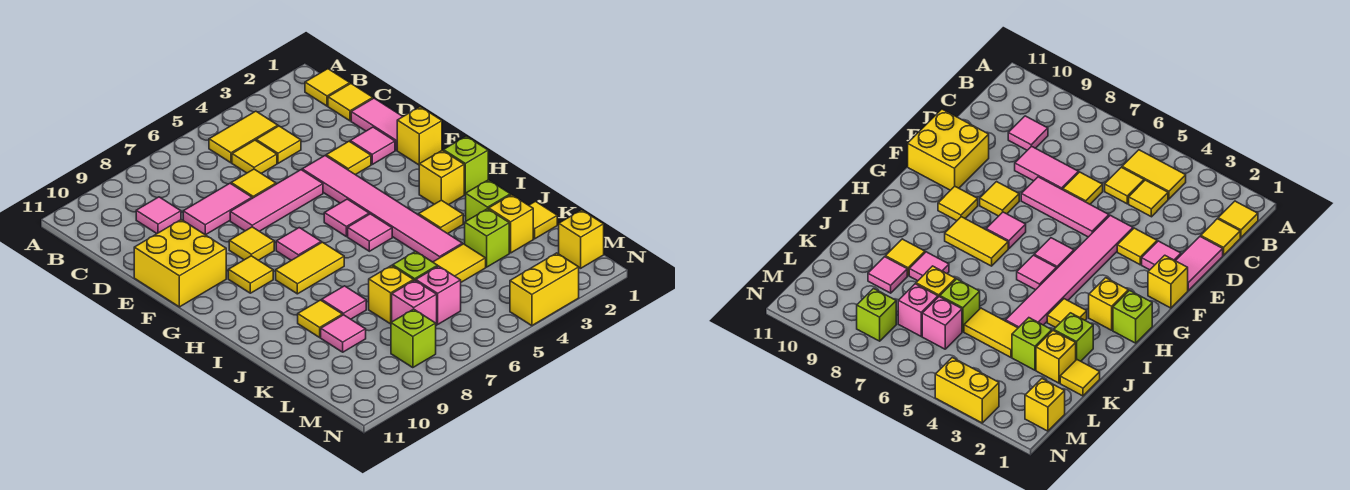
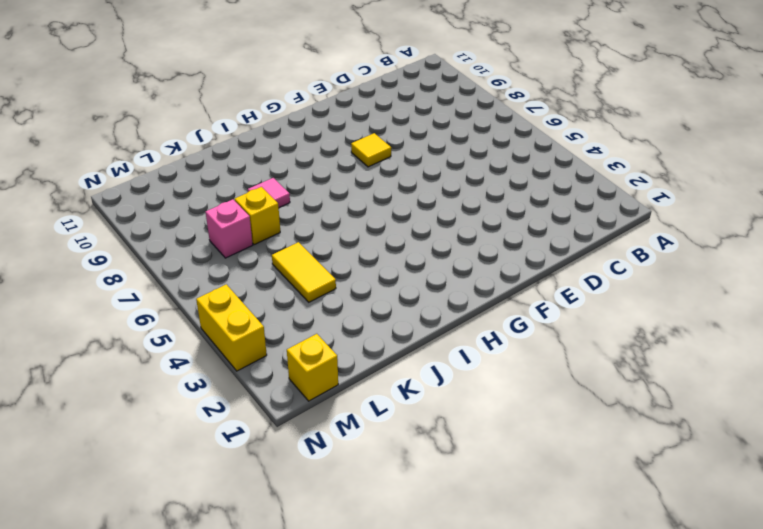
none -> yellow 1x1 tile [305,69,350,106]
none -> yellow 1x2 tile [209,111,278,163]
none -> yellow 1x1 tile [328,84,373,121]
none -> yellow 1x1 tile [256,126,301,163]

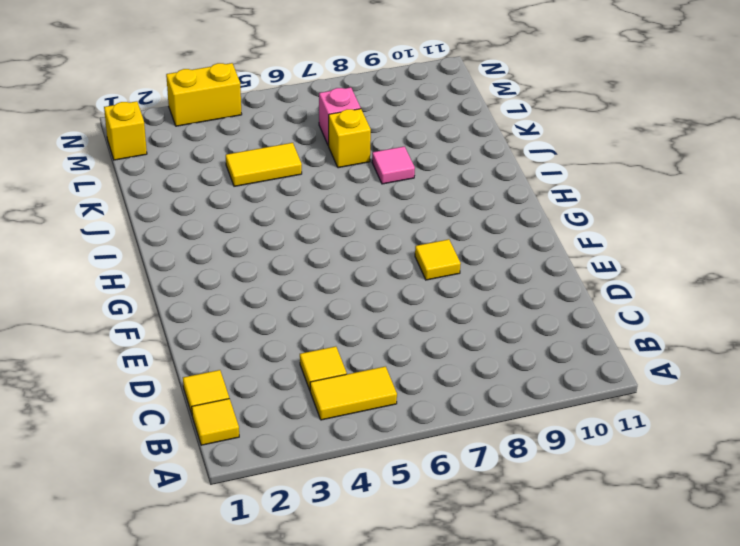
none -> yellow 1x1 tile [232,140,277,174]
none -> pink 1x1 tile [136,197,181,233]
none -> pink 1x2 tile [351,98,403,150]
none -> yellow 1x1 tile [231,169,276,198]

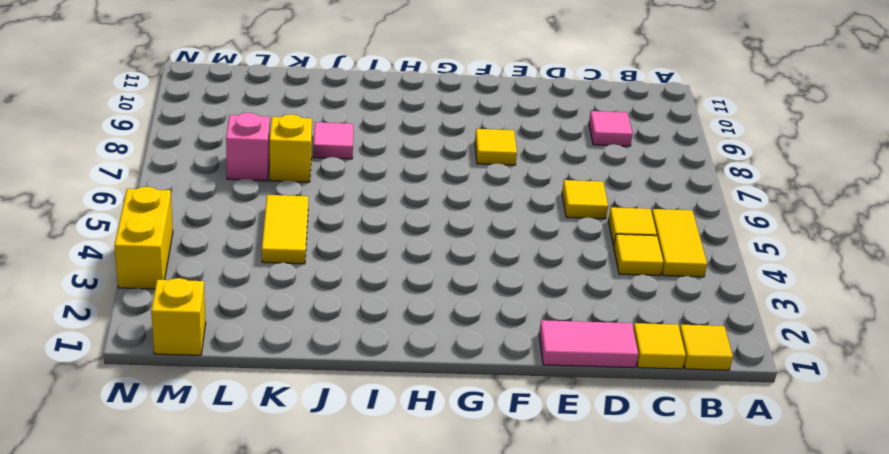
none -> pink 1x2 tile [183,183,252,235]
none -> pink 1x1 tile [350,127,395,164]
none -> yellow 1x1 tile [326,141,371,175]
none -> pink 1x6 tile [302,156,462,262]

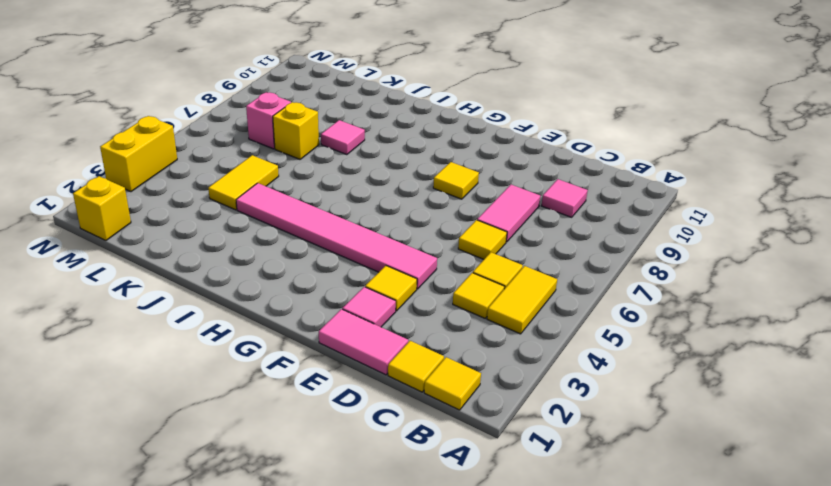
none -> pink 1x3 tile [230,170,323,231]
none -> yellow 2x2 brick [134,220,226,307]
none -> yellow 1x1 brick [397,107,442,165]
none -> pink 1x1 tile [324,199,369,237]

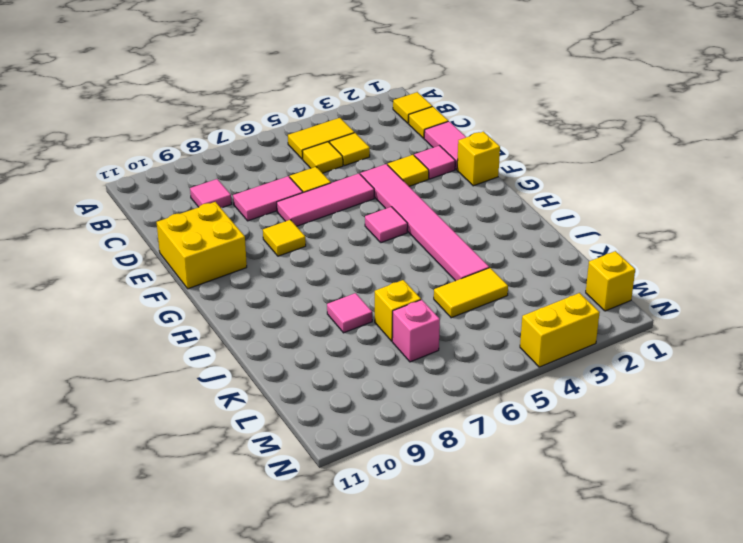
none -> pink 1x1 tile [276,228,321,260]
none -> yellow 1x1 tile [228,256,273,293]
none -> lime 1x1 brick [443,136,488,194]
none -> yellow 1x1 brick [419,150,464,205]

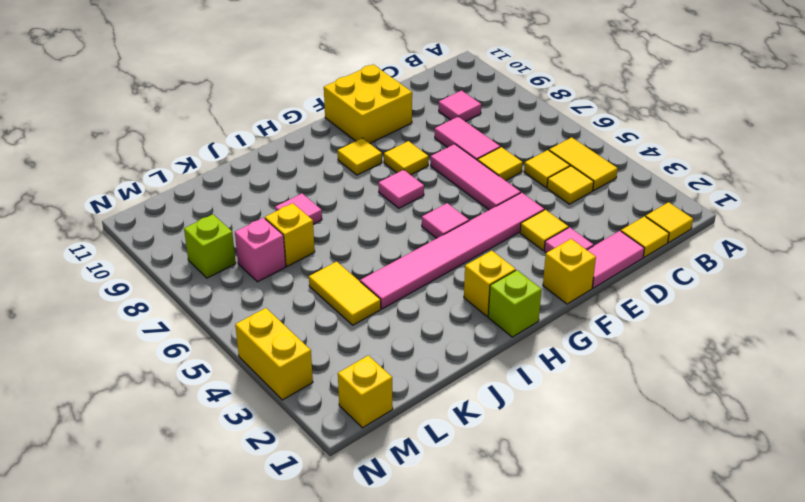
none -> pink 1x1 tile [348,214,392,251]
none -> yellow 1x2 tile [276,242,344,294]
none -> yellow 1x1 tile [419,200,463,234]
none -> lime 1x1 brick [465,180,510,221]

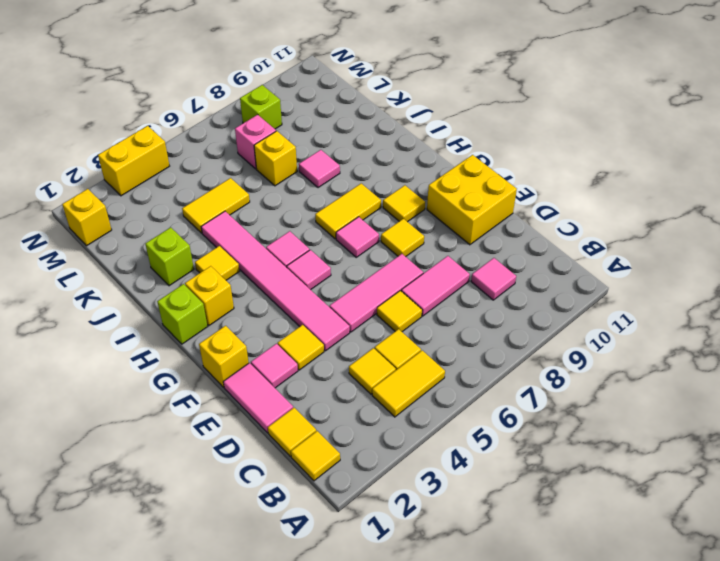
none -> yellow 1x1 tile [298,300,342,337]
none -> yellow 1x1 tile [529,202,557,239]
none -> yellow 1x1 brick [489,195,533,253]
none -> lime 1x1 brick [465,209,509,267]

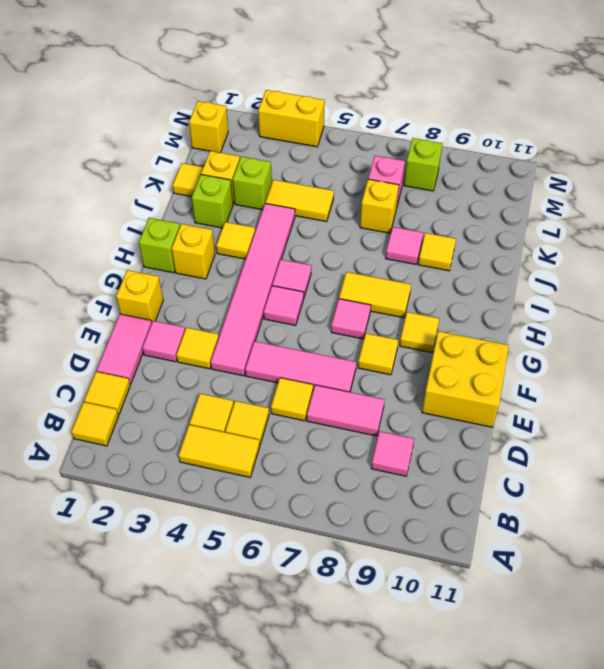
none -> lime 1x1 brick [393,251,438,281]
none -> pink 1x1 tile [321,315,366,352]
none -> pink 1x1 brick [416,266,461,324]

